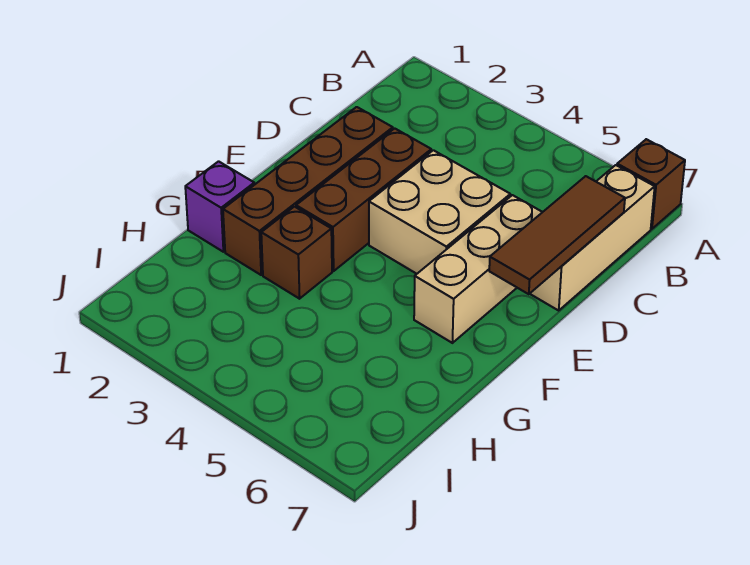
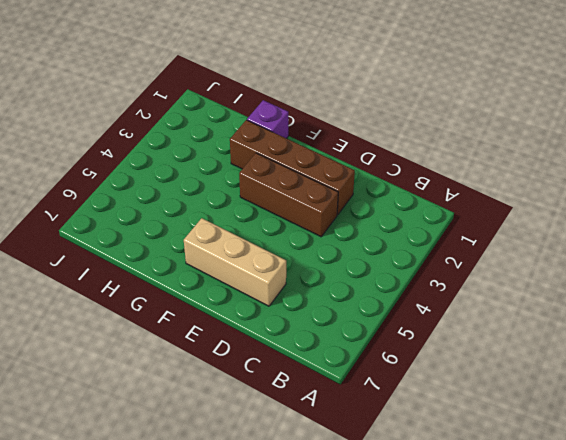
none -> brown 1x1 brick [617,139,685,229]
none -> tan 1x3 brick [530,165,655,310]

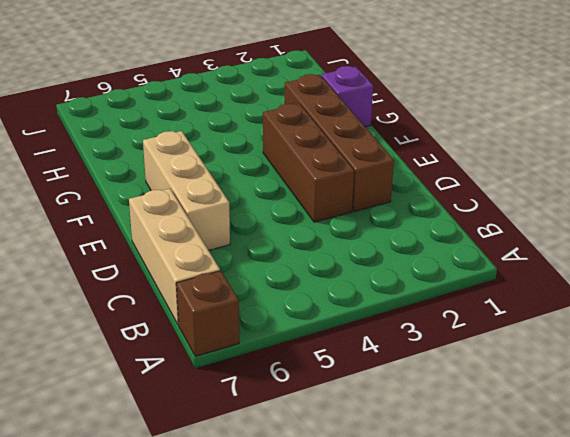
none -> tan 2x2 brick [369,150,510,274]
none -> brown 1x1 brick [261,207,332,299]

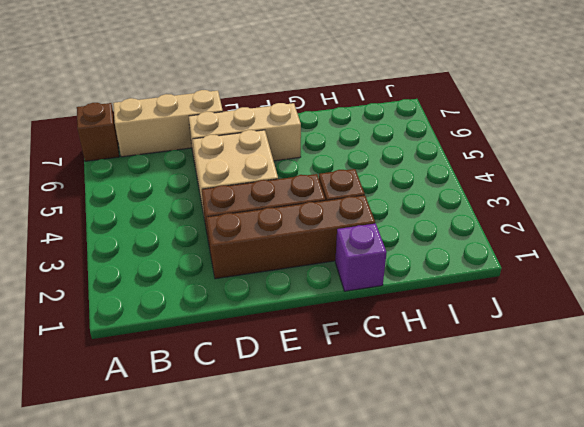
none -> brown 1x3 tile [489,176,625,294]

